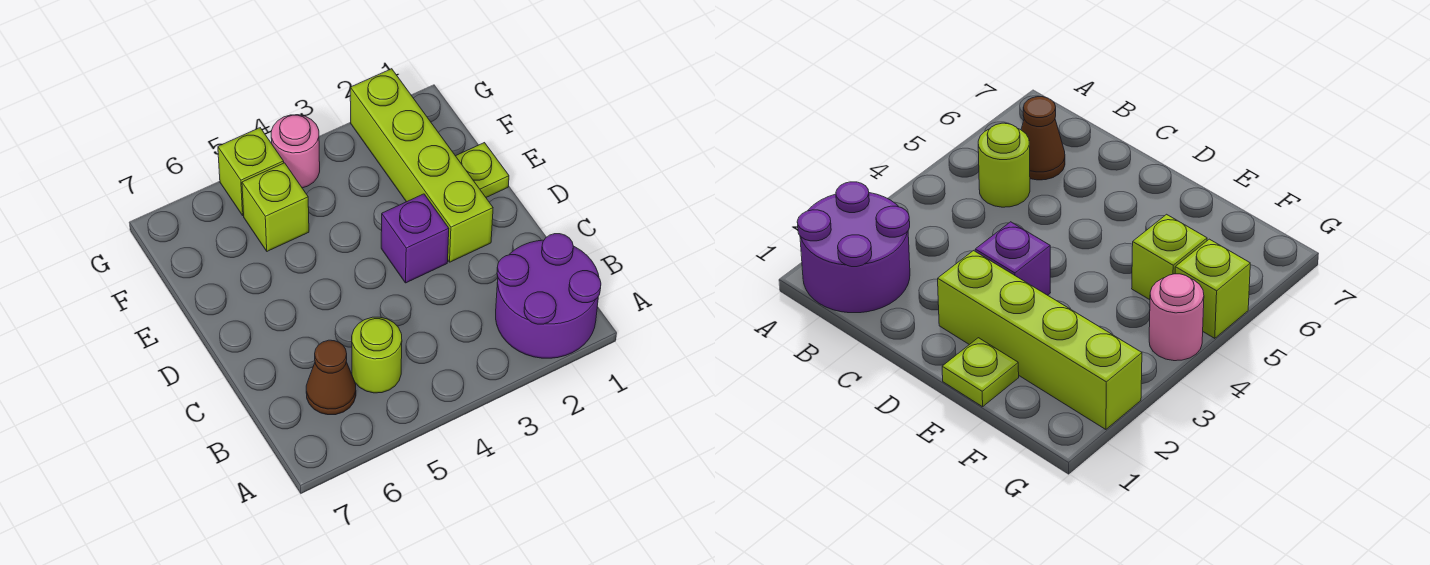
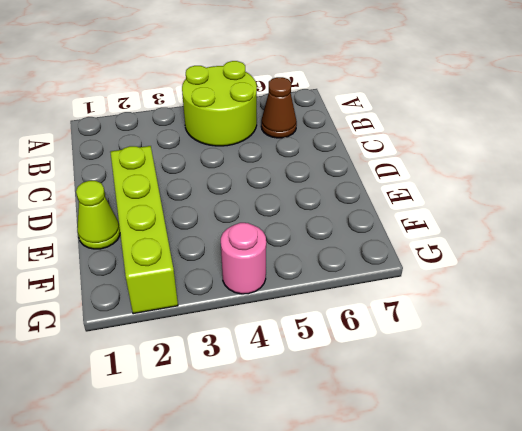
lime 2x2 round brick [182,61,257,146] -> lime 1x1 round brick [352,317,402,393]
lime 1x1 cone [76,181,120,249] -> lime 1x1 plate [456,143,509,197]
none -> purple 2x2 round brick [496,234,601,358]
none -> purple 1x1 brick [381,194,449,283]

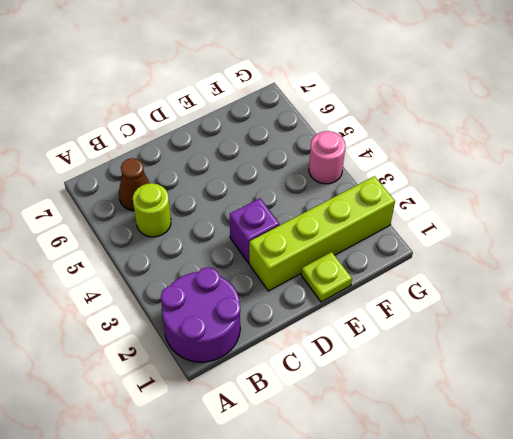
none -> lime 1x1 brick [242,163,309,251]
none -> lime 1x1 brick [218,128,284,215]

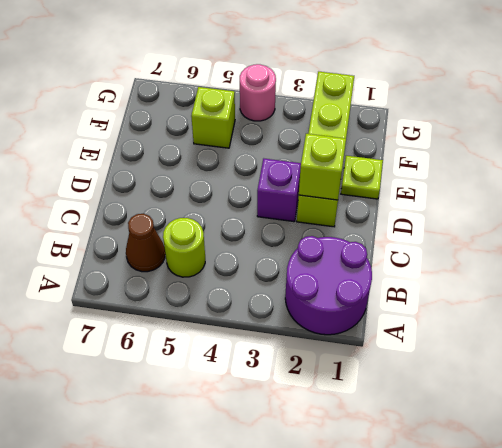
lime 1x1 brick [299,134,346,200] -> lime 1x1 brick moved to [218,128,284,215]

